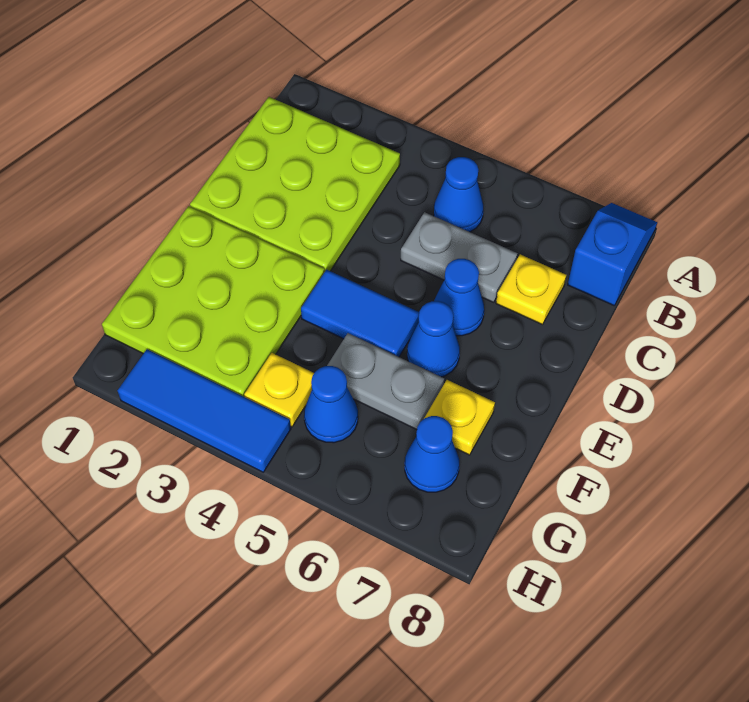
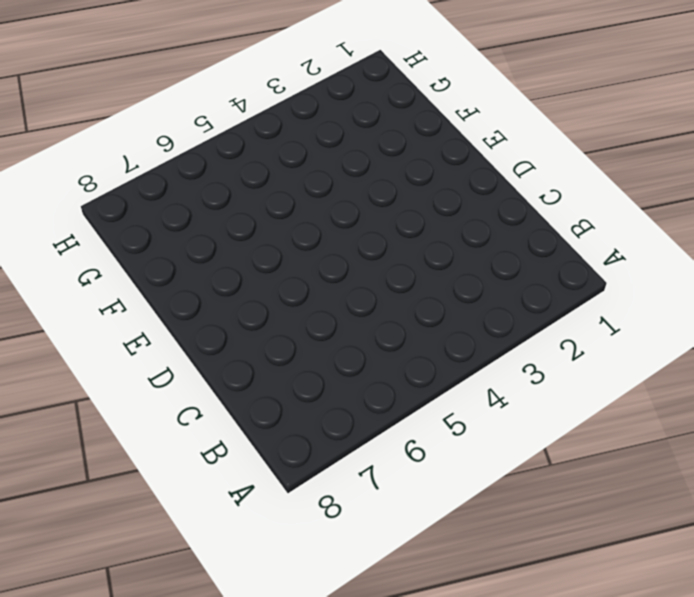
none -> blue 1x2 slope [568,203,657,305]
none -> lime 3x3 plate [190,97,400,272]
none -> blue 1x1 cone [434,157,483,232]

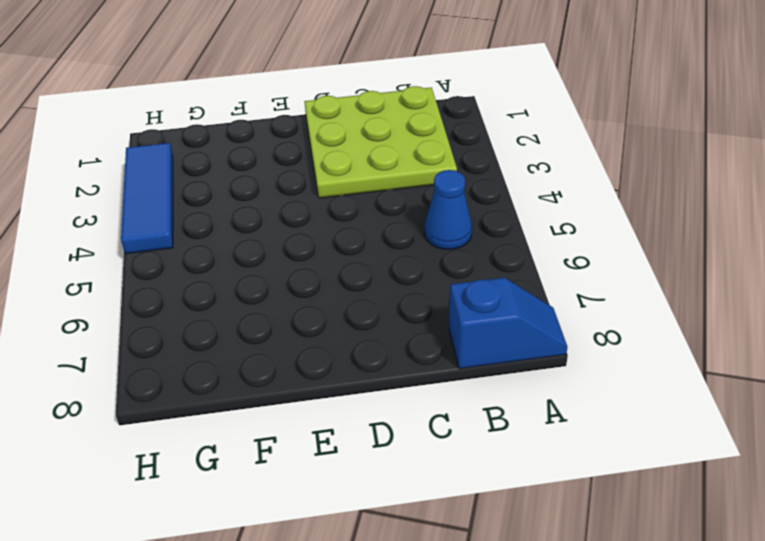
none -> grey 1x2 plate [401,212,517,302]
none -> yellow 1x1 plate [496,254,566,325]
none -> blue 1x1 cone [434,259,484,336]

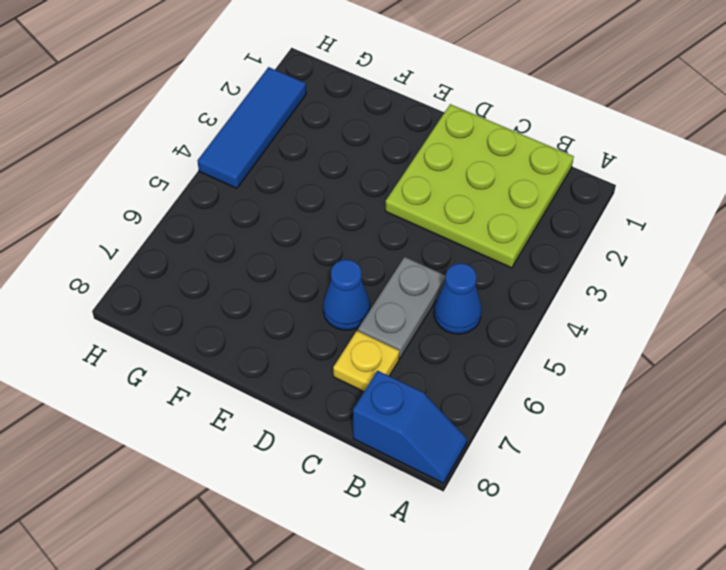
none -> lime 3x3 plate [102,206,324,397]
none -> blue 1x2 tile [301,270,419,357]
none -> blue 1x1 cone [407,301,460,377]

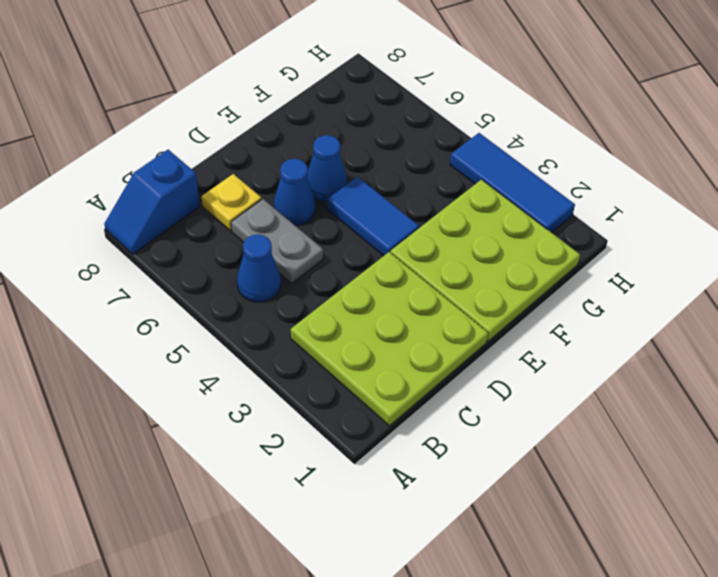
none -> grey 1x2 plate [327,333,444,430]
none -> yellow 1x1 plate [424,380,495,455]
none -> yellow 1x1 plate [244,353,314,427]

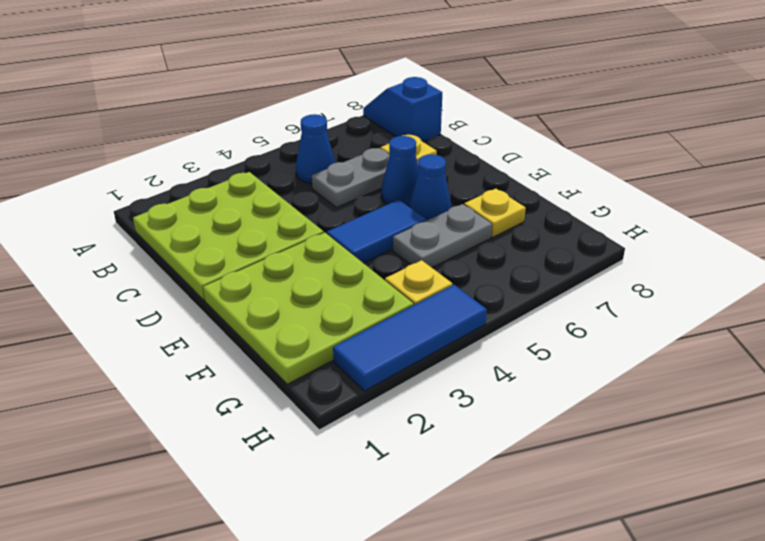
none -> blue 1x1 cone [304,366,358,443]
none -> blue 1x1 cone [405,416,459,492]

